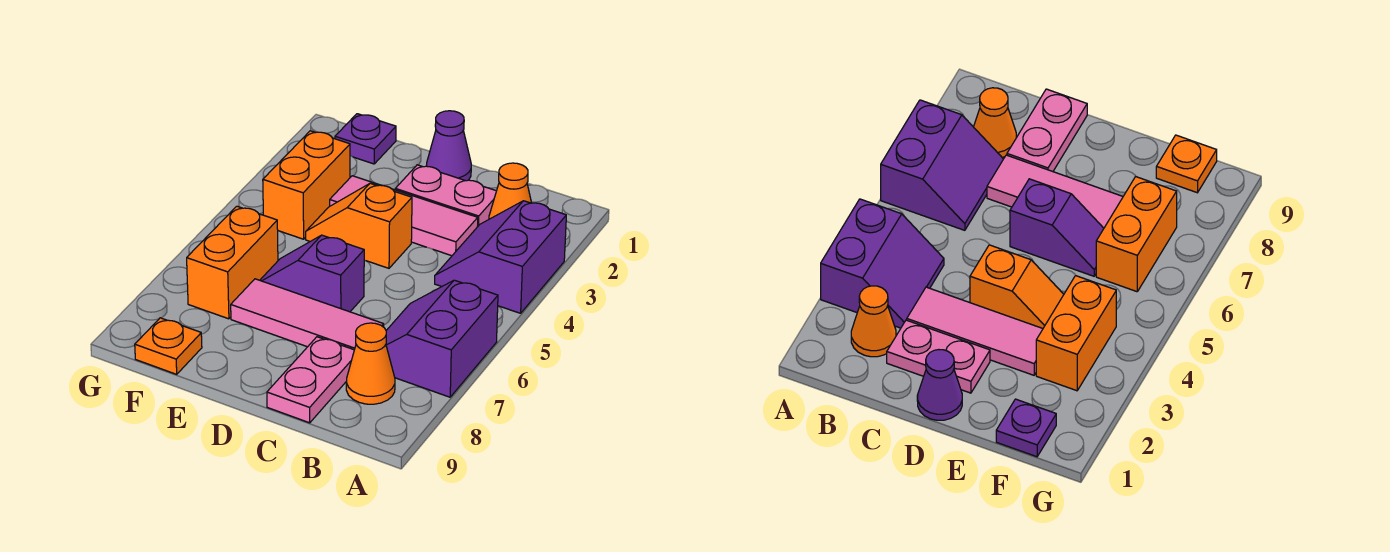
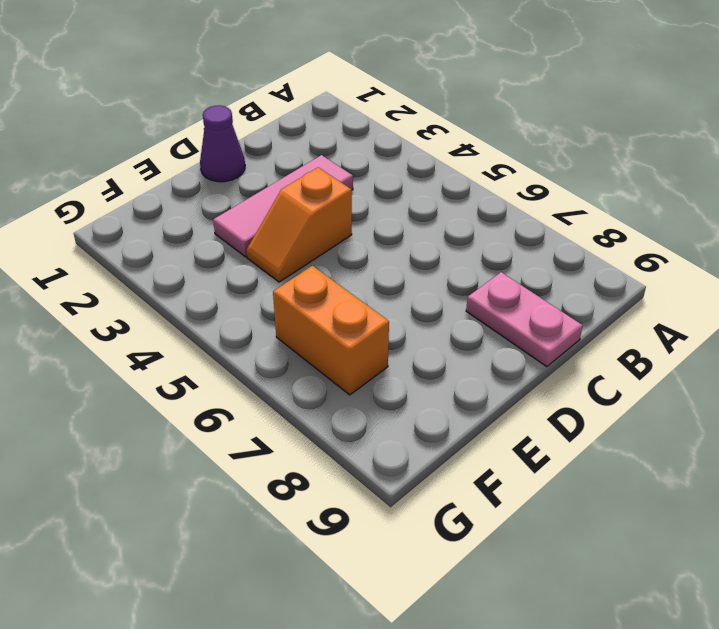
none -> purple 2x2 slope [435,201,566,313]
none -> purple 2x2 slope [386,280,498,397]
none -> orange 1x1 cone [489,163,531,219]

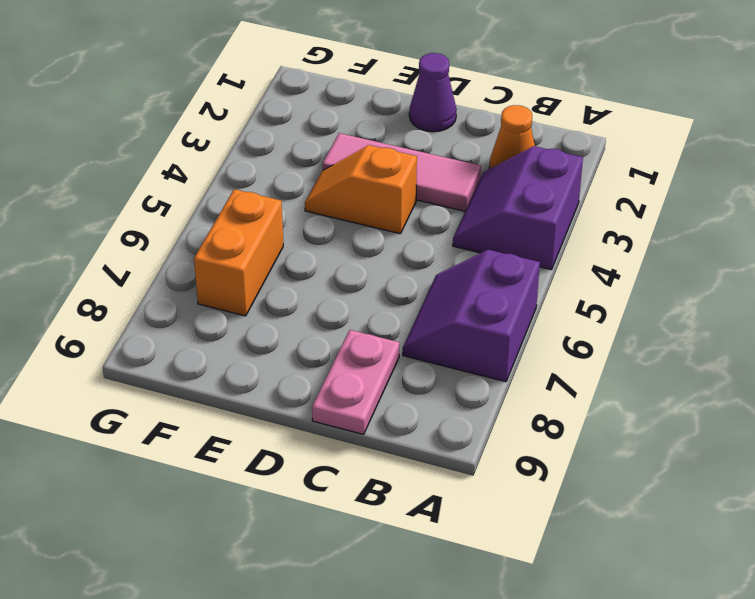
none -> orange 1x1 cone [346,323,395,404]
none -> pink 1x2 plate [395,165,496,227]
none -> pink 1x3 tile [231,279,384,350]

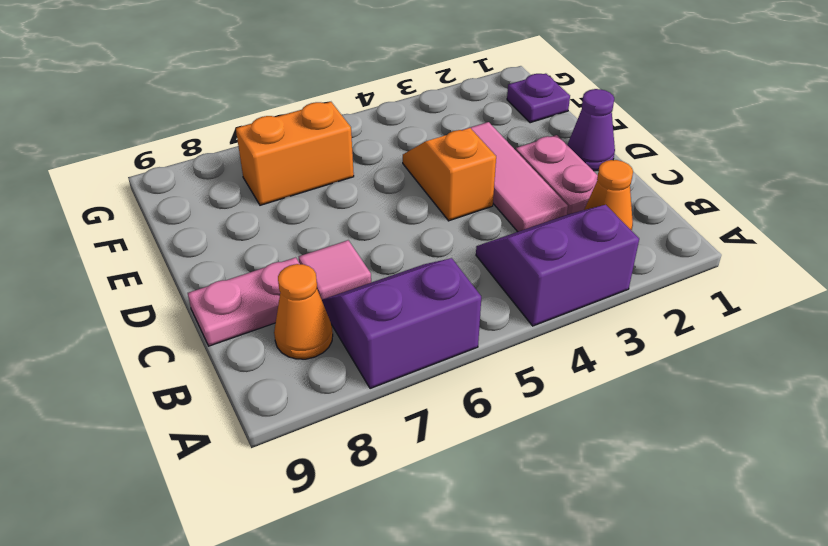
pink 1x1 tile [299,240,371,300] -> pink 1x3 tile [231,279,384,350]
none -> purple 1x2 slope [260,235,364,312]
none -> orange 1x2 brick [263,131,350,239]
none -> orange 1x1 plate [135,318,202,374]

